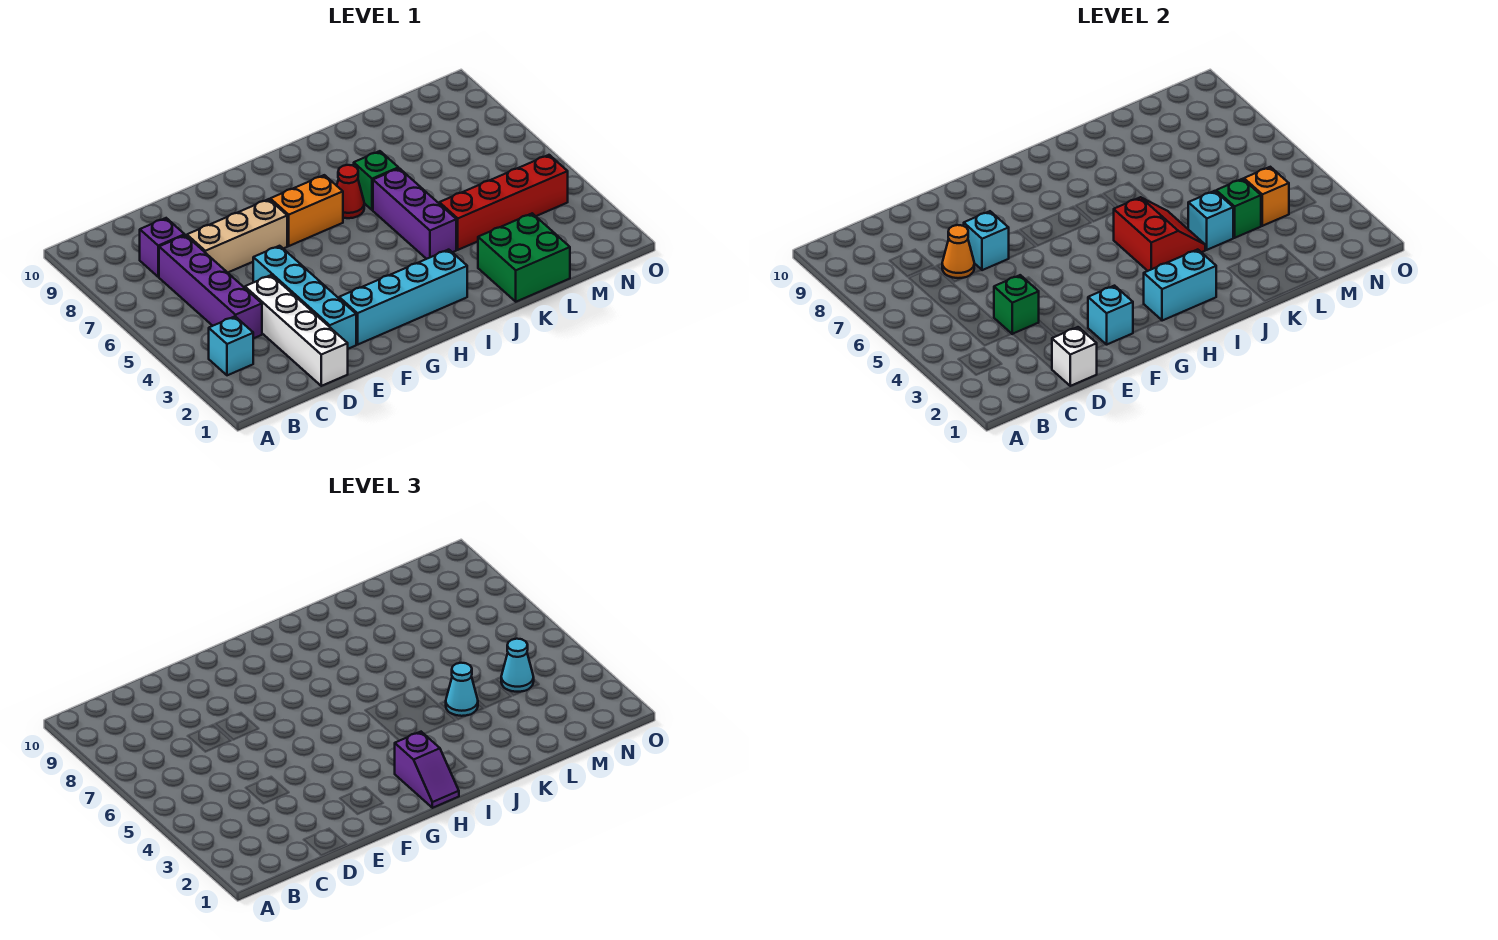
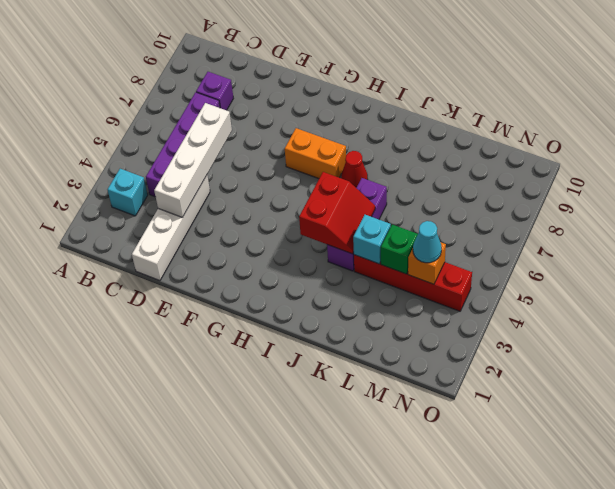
white 1x4 brick [154,103,232,217] -> green 1x1 brick [994,275,1039,334]
none -> tan 1x3 brick [187,199,287,273]
none -> cyan 1x4 brick [253,246,356,349]
none -> cyan 1x4 brick [339,250,467,345]

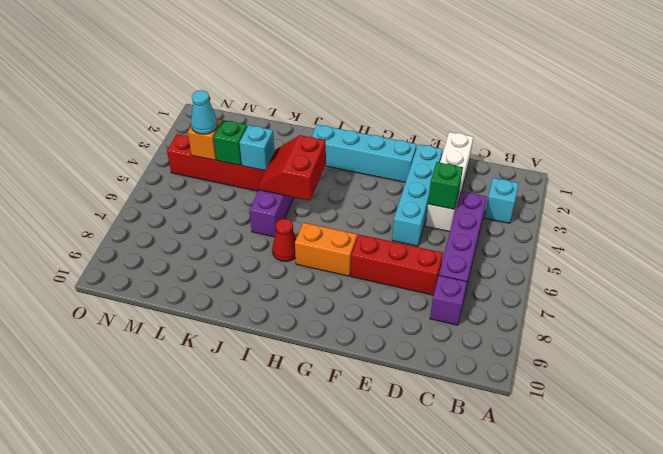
red 1x3 brick [351,235,443,295] -> tan 1x3 brick [187,199,287,273]
none -> green 1x1 brick [354,151,398,210]
none -> green 2x2 brick [478,213,570,302]
none -> white 1x1 brick [1052,327,1097,386]

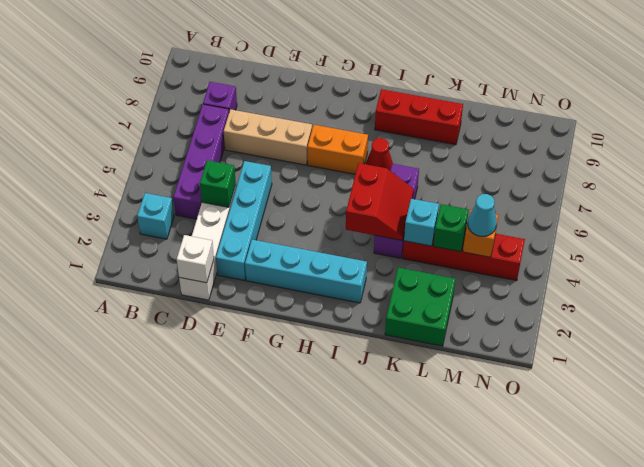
red 1x3 brick [375,89,463,145] -> none
none -> green 1x1 brick [354,151,398,210]
none -> orange 1x1 cone [942,225,974,278]
none -> cyan 1x1 brick [964,211,1009,270]

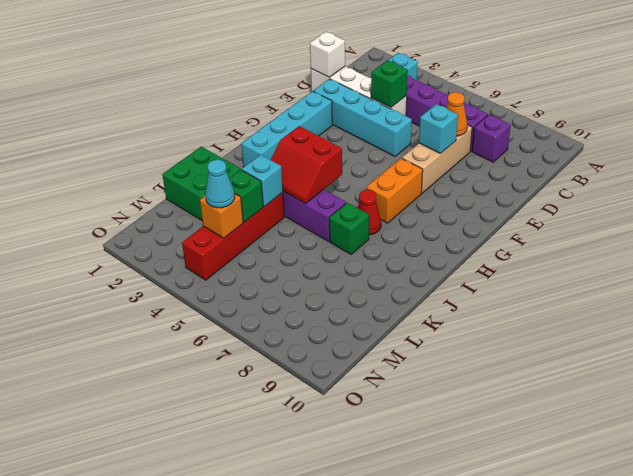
none -> cyan 1x1 brick [1088,286,1133,345]
none -> cyan 1x2 brick [1144,250,1216,321]
none -> purple 1x2 slope [395,732,459,808]

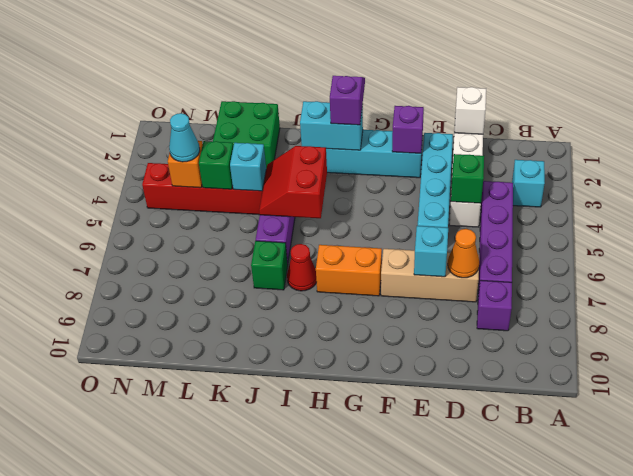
purple 1x1 brick [392,106,424,153] -> cyan 1x1 brick [1088,286,1133,345]
none -> cyan 1x1 cone [446,663,478,716]

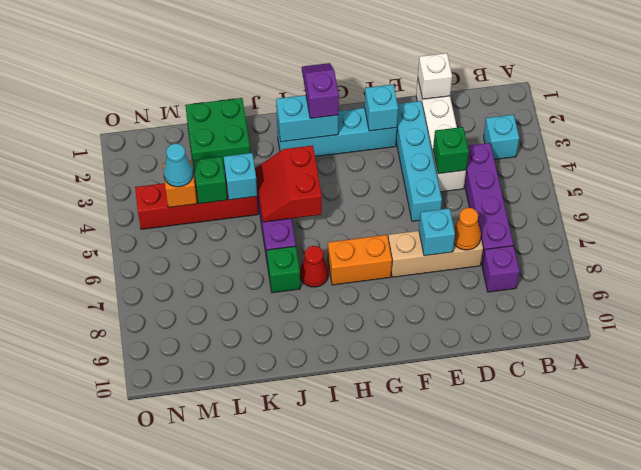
none -> cyan 1x1 cone [446,663,478,716]

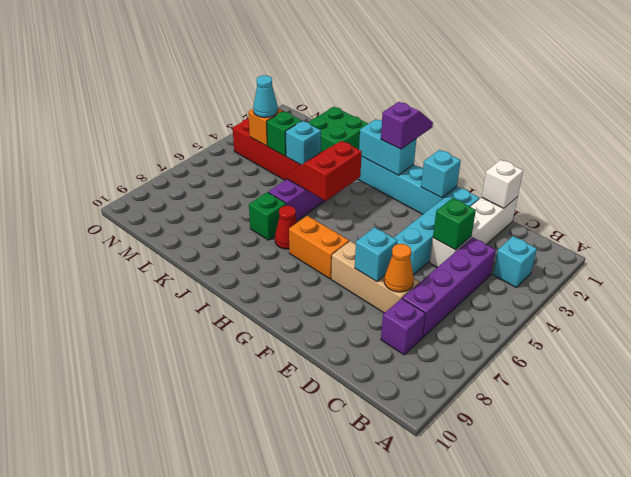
none -> cyan 1x1 cone [446,663,478,716]

